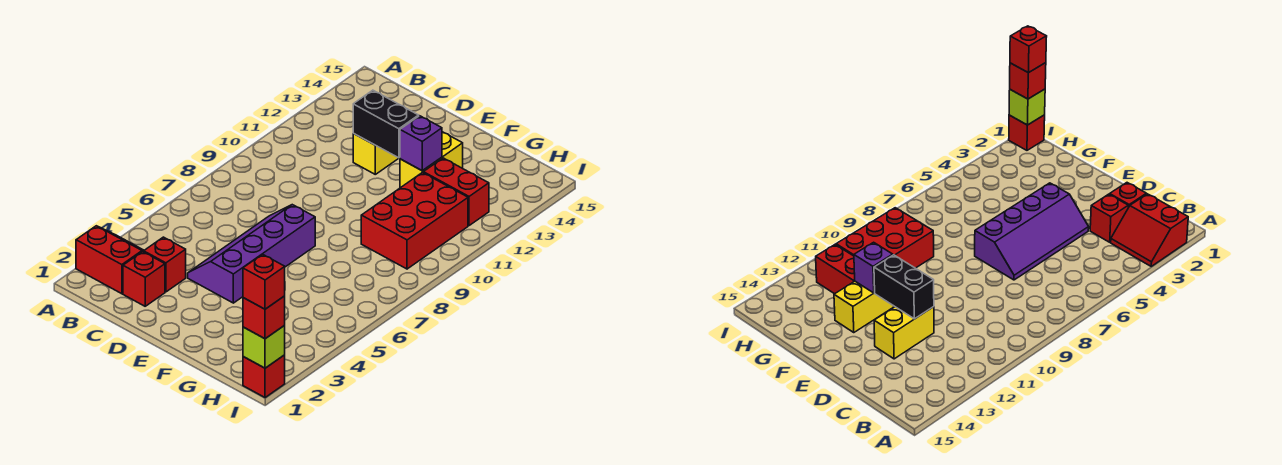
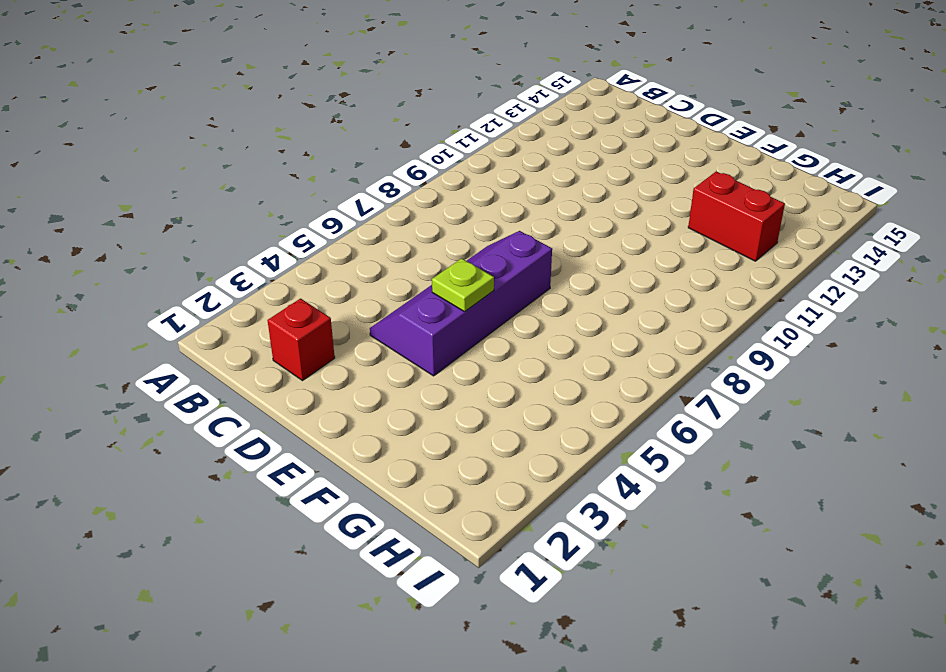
lime 1x1 plate [432,258,494,312] -> none
none -> red 2x2 slope [76,226,144,294]
none -> red 1x1 brick [144,237,186,292]
none -> yellow 1x2 brick [353,134,399,174]

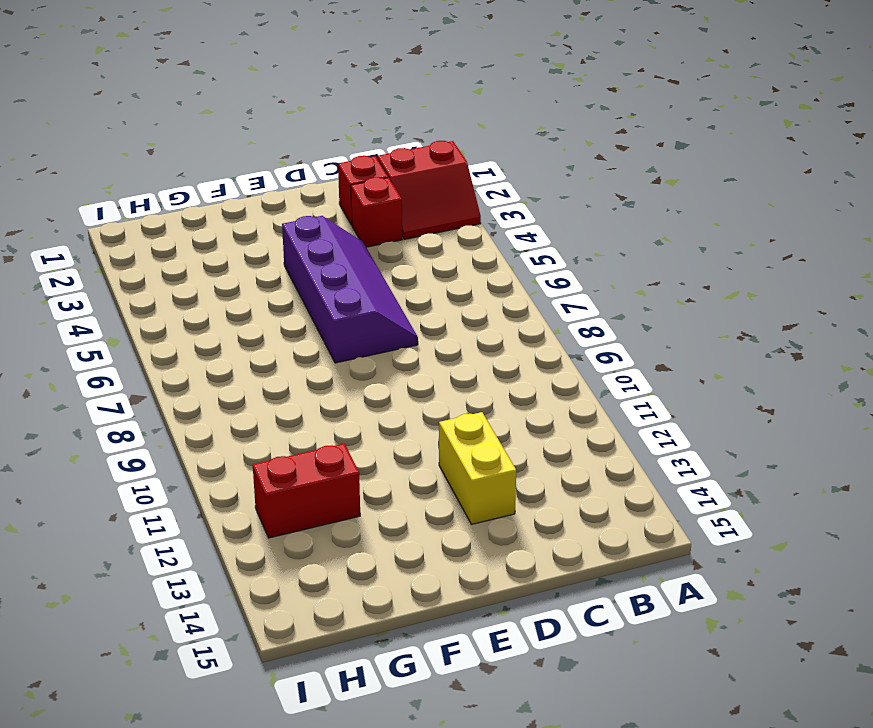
none -> yellow 1x2 brick [400,132,463,188]
none -> red 2x3 brick [361,172,468,269]
none -> red 1x1 brick [243,355,285,398]

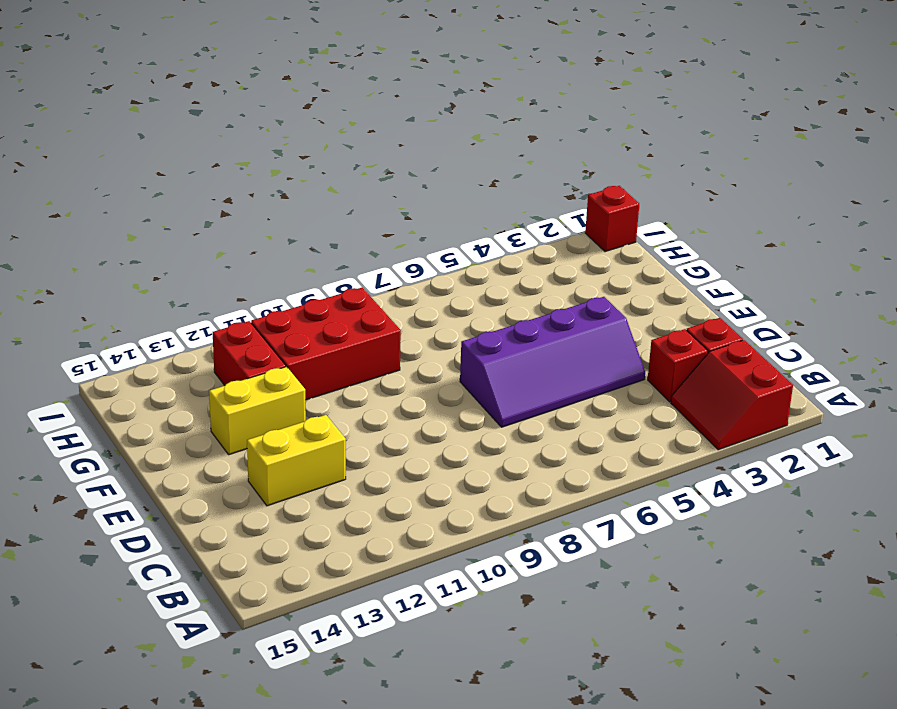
none -> black 1x2 brick [353,90,419,158]
none -> purple 1x1 brick [400,116,442,171]
none -> lime 1x1 brick [243,326,285,368]

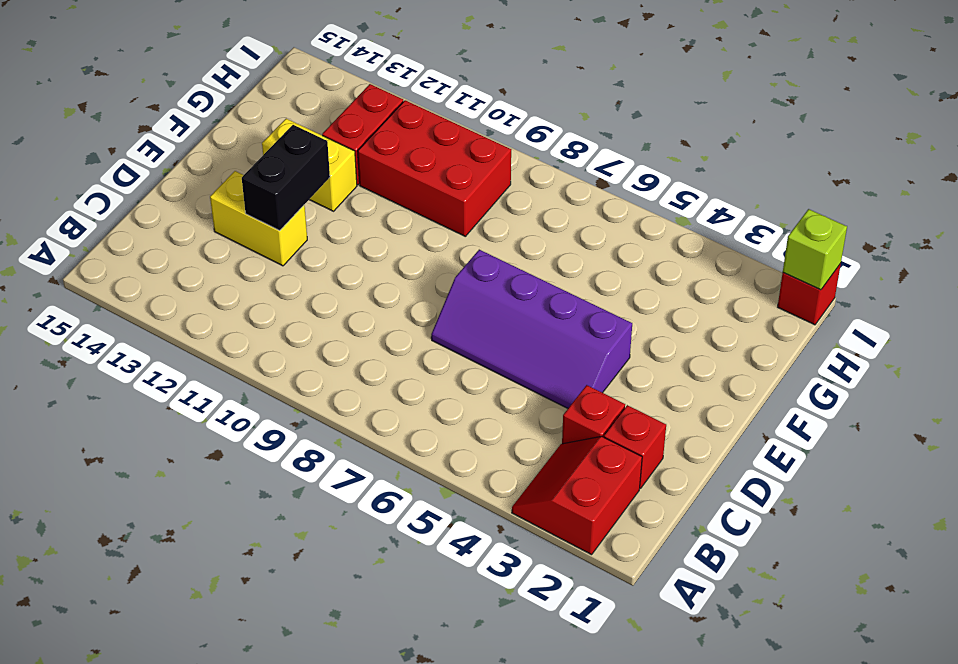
none -> purple 1x1 brick [400,116,442,171]
none -> red 1x1 brick [243,296,285,339]
none -> red 1x1 brick [243,254,285,309]

